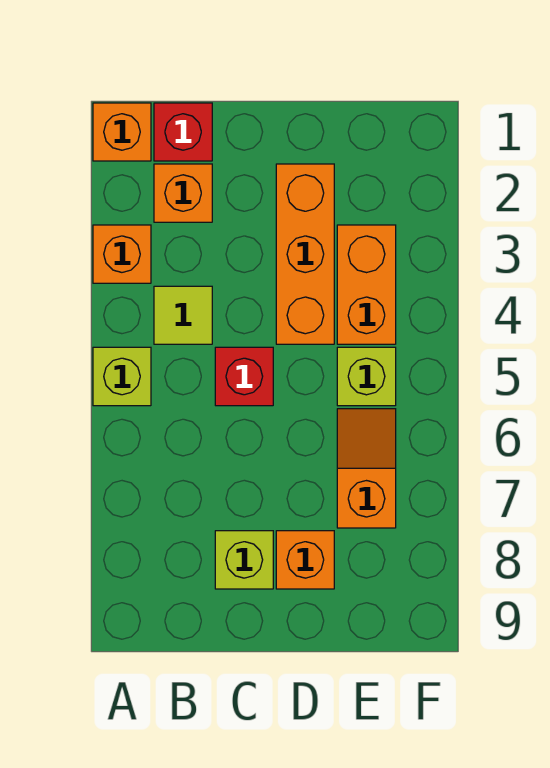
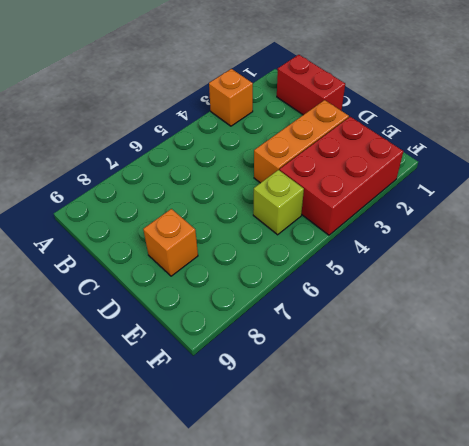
red 1x2 brick [277,55,345,115] -> red 1x1 brick [154,103,212,161]
red 2x3 brick [280,117,403,235] -> orange 1x2 brick [337,225,396,344]
none -> orange 1x1 brick [93,103,151,161]
none -> lime 1x1 brick [93,347,151,406]
none -> orange 1x1 brick [154,164,212,222]

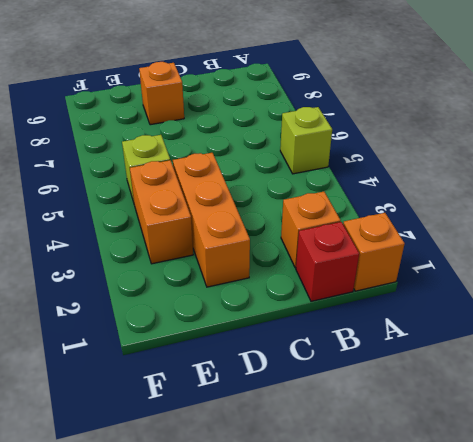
none -> orange 1x1 brick [93,225,151,283]
none -> lime 1x1 tile [154,286,212,344]
none -> red 1x1 brick [215,347,273,406]

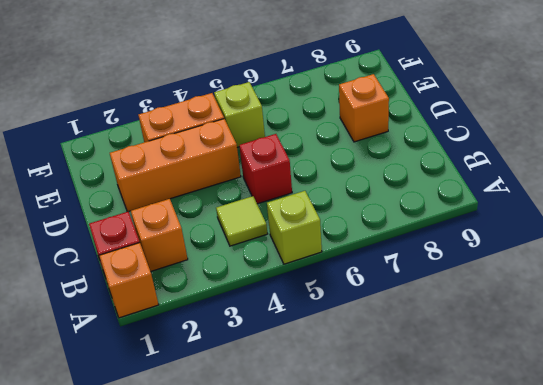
none -> orange 1x1 brick [93,225,151,283]
none -> lime 1x1 brick [215,531,273,589]
none -> orange 1x2 slope [337,409,396,528]

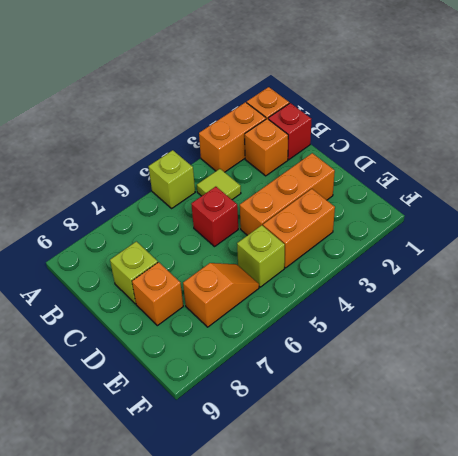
orange 1x2 brick [199,102,266,172] -> orange 1x1 brick [93,225,151,283]

